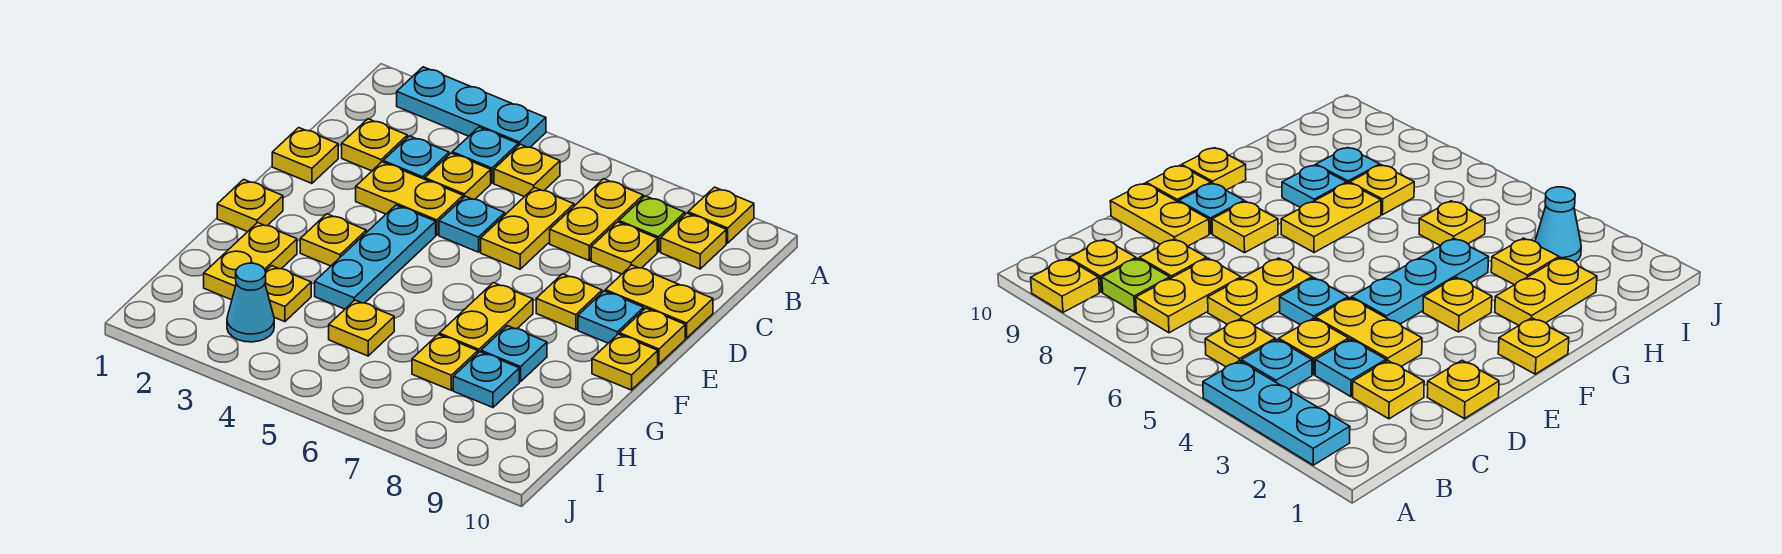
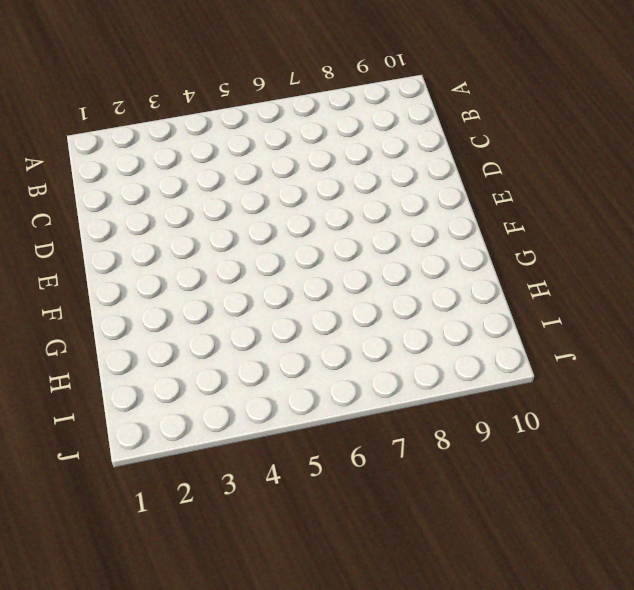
none -> cyan 1x3 plate [397,67,546,147]
none -> yellow 1x1 plate [688,187,754,243]
none -> cyan 1x1 plate [452,127,518,183]
none -> yellow 1x1 plate [494,144,560,197]

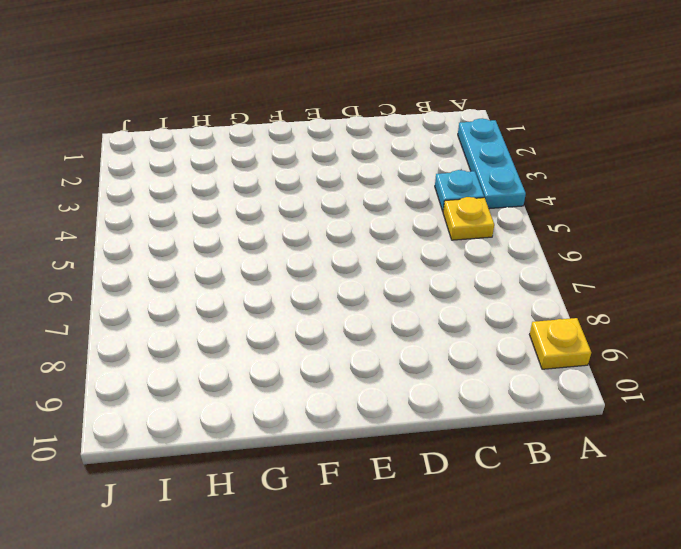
none -> yellow 1x2 plate [550,179,643,260]
none -> lime 1x1 plate [619,196,685,252]
none -> yellow 1x1 plate [661,213,726,269]
none -> yellow 1x1 plate [342,119,407,171]

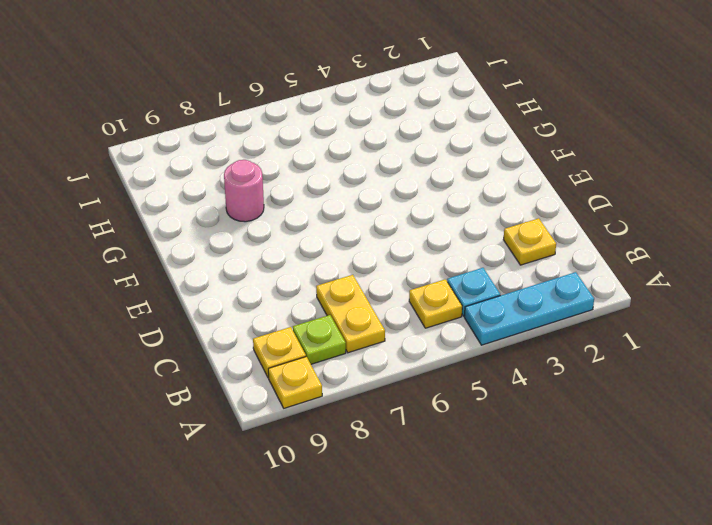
pink 1x1 round brick [224,160,264,222] -> cyan 1x1 plate [481,326,547,382]
none -> cyan 1x1 plate [383,136,449,179]
none -> yellow 1x1 plate [425,153,491,199]
none -> yellow 1x2 plate [481,188,574,269]
none -> yellow 1x1 plate [591,222,657,274]

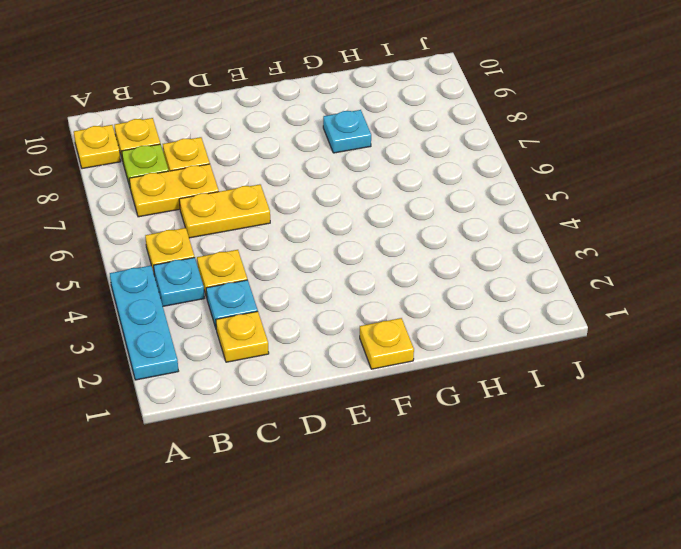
none -> yellow 1x1 plate [272,128,338,183]
none -> yellow 1x2 plate [356,162,463,235]
none -> cyan 1x1 plate [439,196,505,252]
none -> yellow 1x2 plate [605,265,713,338]

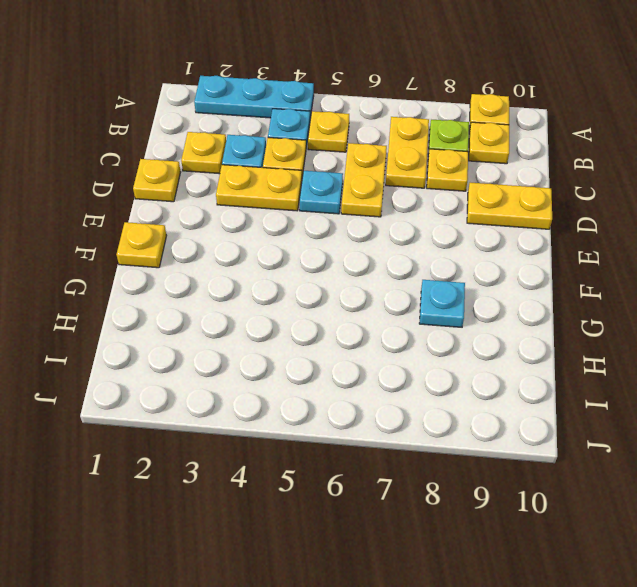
none -> cyan 1x3 plate [315,205,436,309]
none -> yellow 1x1 plate [536,274,602,330]
none -> cyan 1x1 plate [578,291,644,343]
none -> yellow 1x1 plate [619,308,685,364]

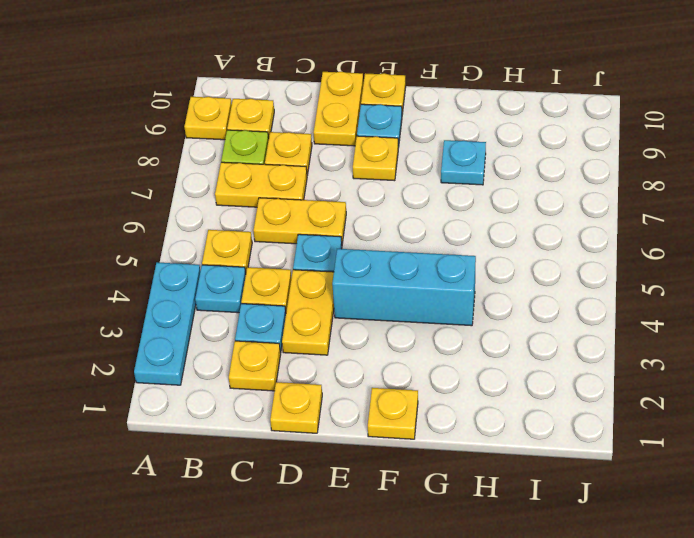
cyan 1x3 brick [332,249,476,326] -> cyan 1x3 plate [315,205,436,309]
none -> yellow 1x1 plate [300,214,366,266]
none -> yellow 1x2 plate [439,283,533,353]
none -> yellow 1x1 plate [592,334,658,390]
none -> yellow 1x2 plate [204,223,297,300]

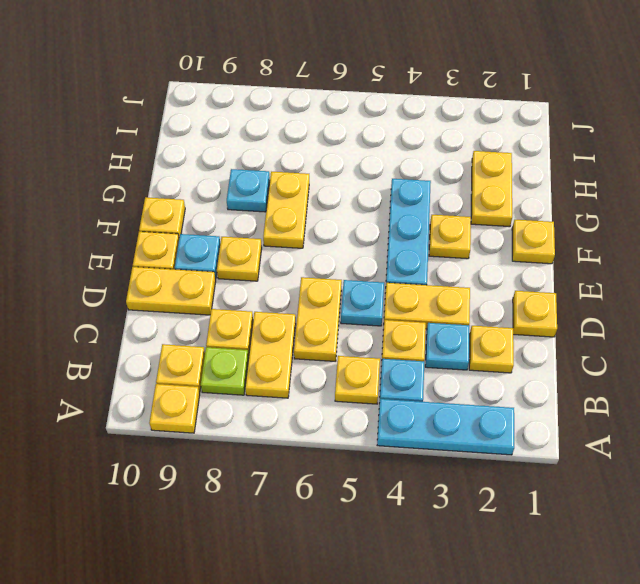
none -> yellow 1x1 plate [265,266,311,322]
none -> yellow 1x1 plate [329,300,394,356]
none -> yellow 1x1 plate [412,335,478,390]
none -> cyan 1x1 plate [453,352,519,408]

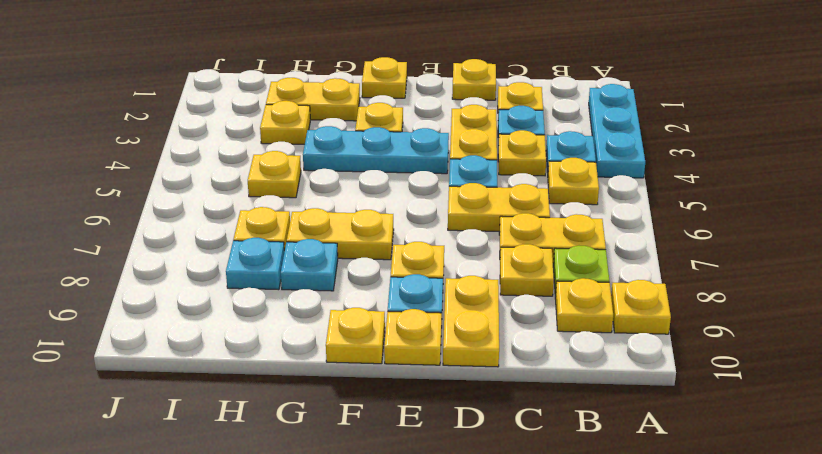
none -> cyan 1x1 cone [227,263,274,342]

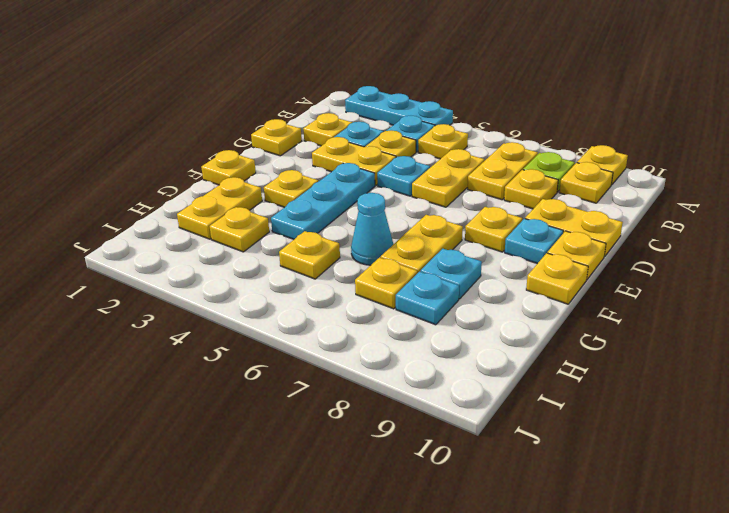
cyan 1x1 cone [351,193,393,265] -> cyan 1x1 cone moved to [227,263,274,342]

